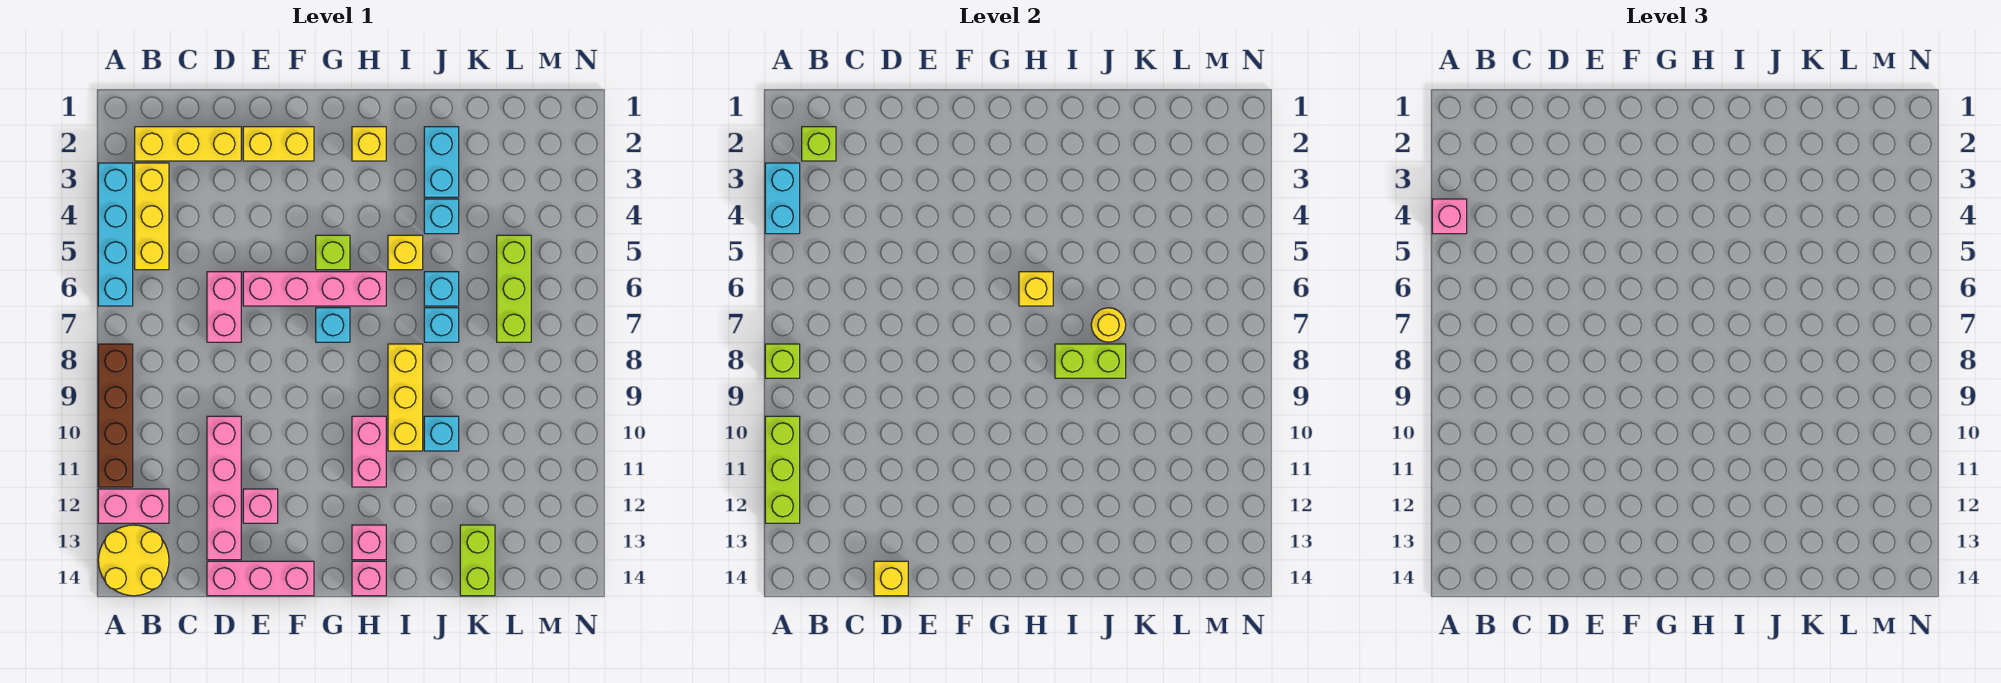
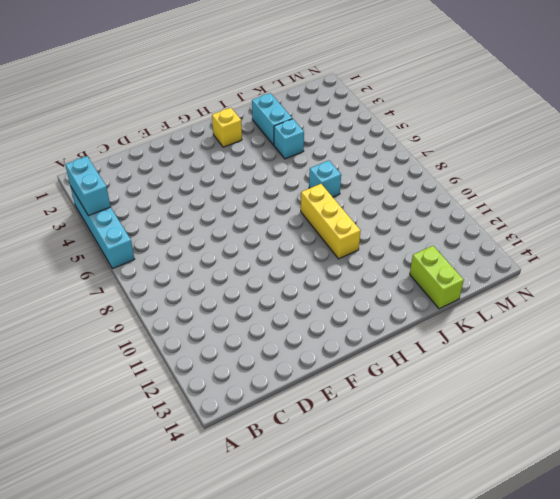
none -> brown 1x4 brick [98,344,133,487]
none -> pink 1x2 brick [98,489,169,523]
none -> yellow 2x2 round brick [98,525,169,596]
none -> yellow 1x3 brick [135,127,241,161]

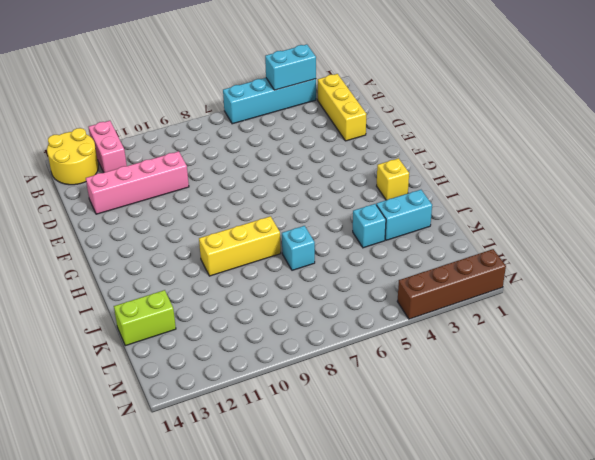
brown 1x4 brick [397,249,506,319] -> brown 1x4 brick moved to [98,344,133,487]
none -> yellow 1x3 brick [135,163,169,270]
none -> pink 1x2 brick [207,272,241,342]
none -> pink 1x3 brick [207,561,314,596]
none -> yellow 1x2 brick [243,127,314,161]

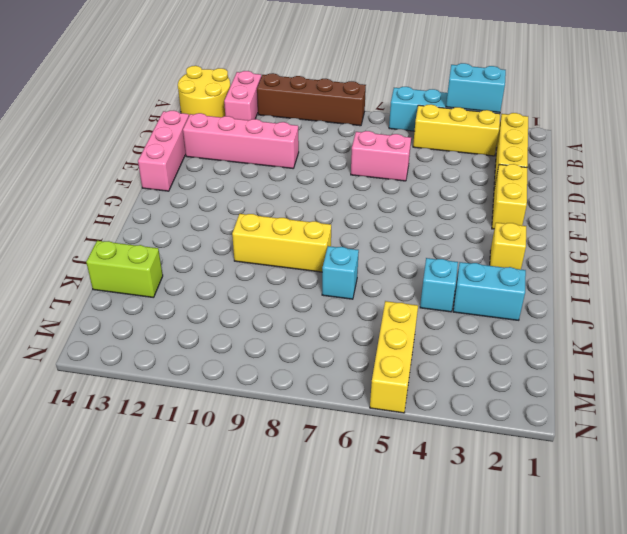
yellow 1x3 brick [370,301,418,413] -> lime 1x3 brick [497,235,531,342]
none -> pink 1x4 brick [243,272,386,306]
none -> pink 1x1 brick [243,489,278,523]
none -> lime 1x1 brick [316,235,350,270]
none -> cyan 1x1 brick [316,308,350,342]

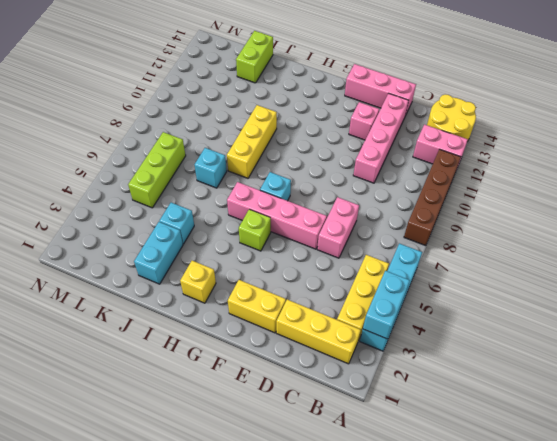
none -> pink 1x2 brick [352,416,386,487]
none -> pink 1x1 brick [352,525,386,560]
none -> pink 1x1 brick [352,561,386,596]
none -> yellow 1x1 brick [388,235,423,270]

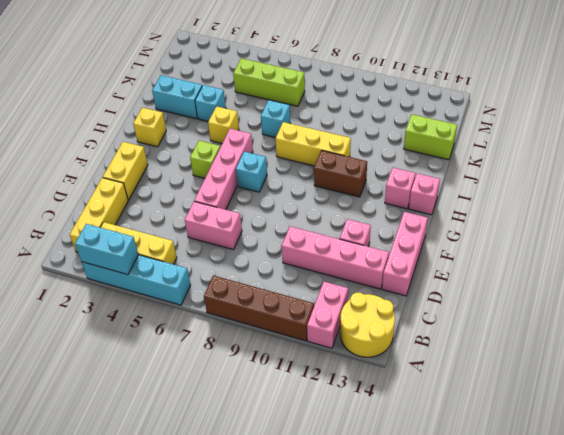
brown 1x2 brick [314,150,367,197] -> pink 1x2 brick [352,416,386,487]
none -> cyan 1x1 brick [424,272,459,306]
none -> cyan 1x1 brick [424,416,459,451]
none -> lime 1x1 brick [765,344,800,378]
none -> lime 1x3 brick [765,416,800,523]

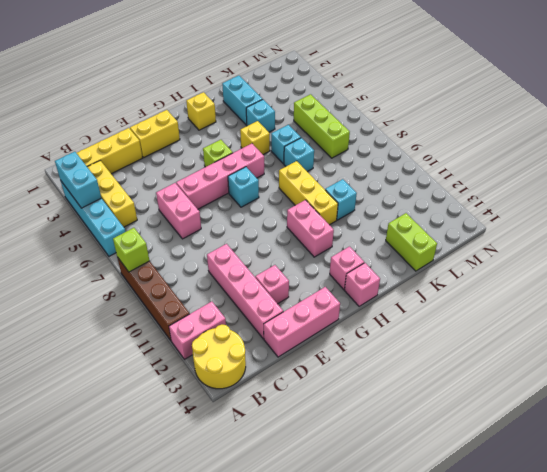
none -> lime 1x3 brick [765,416,800,523]
none -> lime 1x1 brick [802,127,836,161]
none -> yellow 1x1 brick [874,561,908,596]
none -> yellow 1x1 brick [1019,272,1053,306]

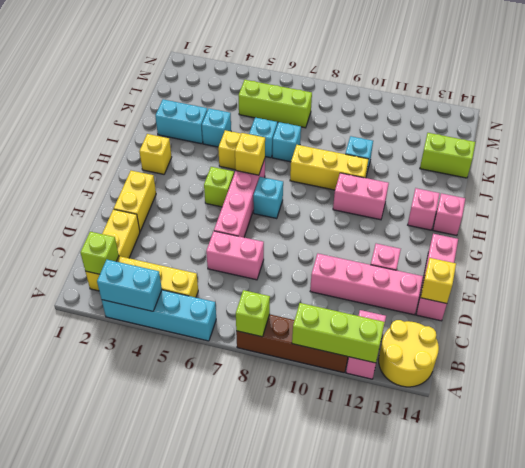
none -> lime 1x2 brick [1055,344,1126,378]
none -> yellow 1x1 round brick [1091,308,1126,342]
none -> pink 1x1 brick [1432,199,1467,234]

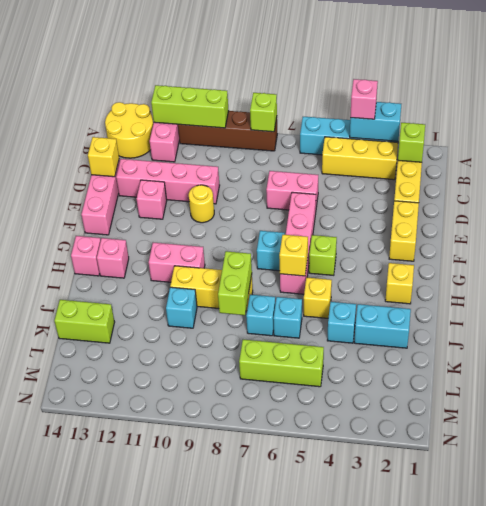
yellow 1x1 round brick [189,185,214,223] -> yellow 1x1 round brick moved to [1091,308,1126,342]

